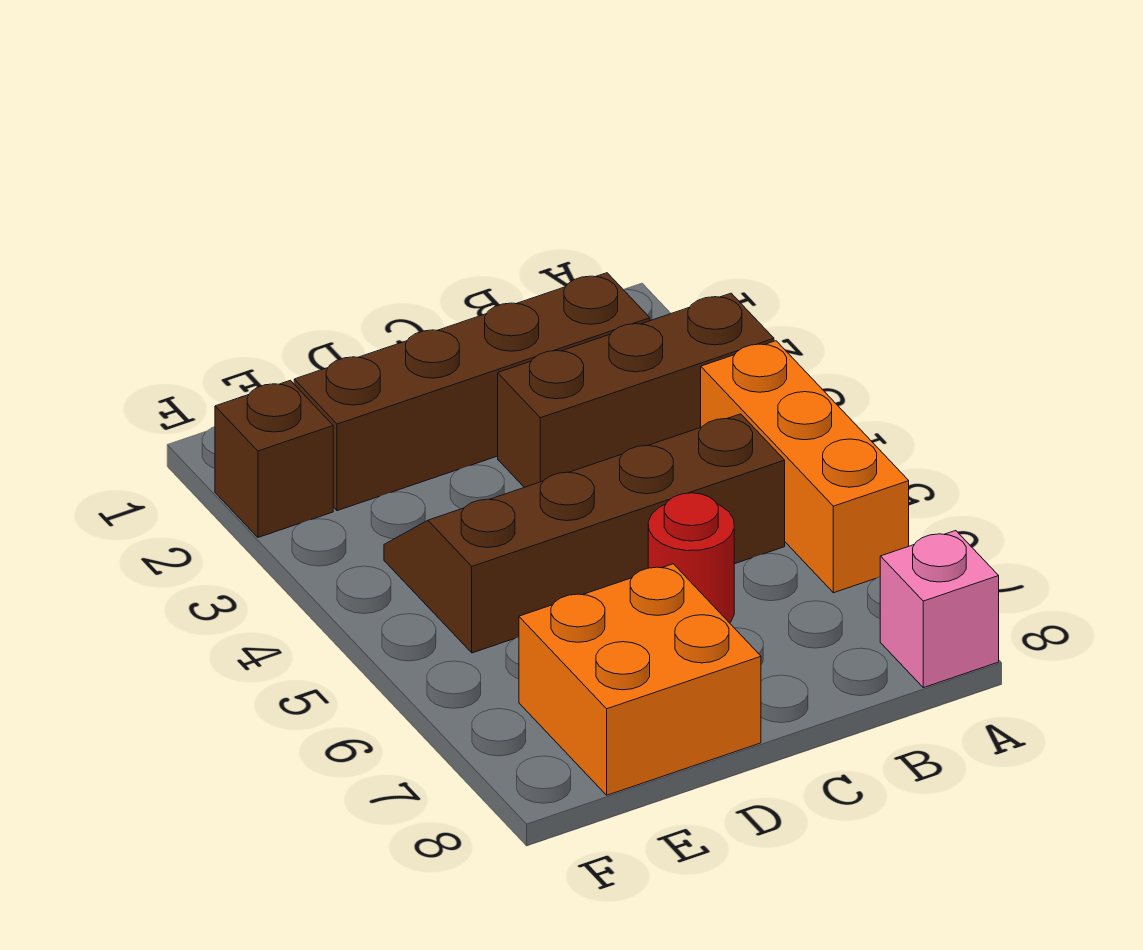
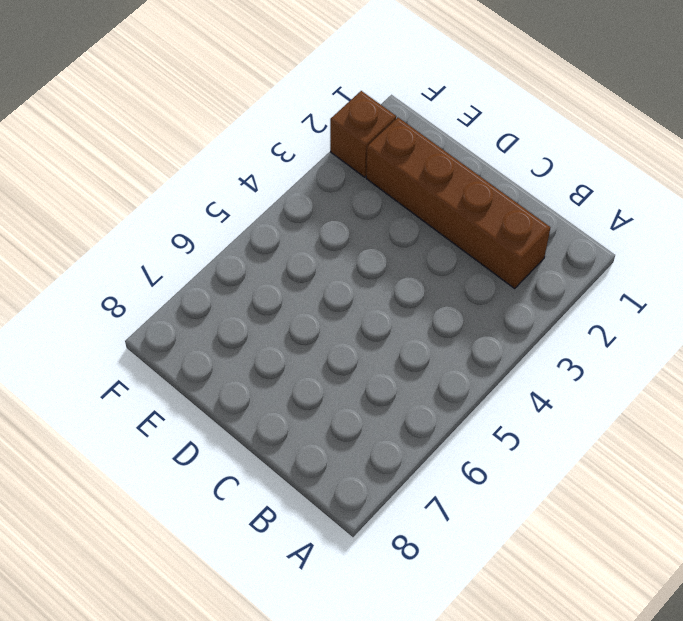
none -> brown 1x3 brick [498,293,774,487]
none -> orange 1x3 brick [701,341,909,593]

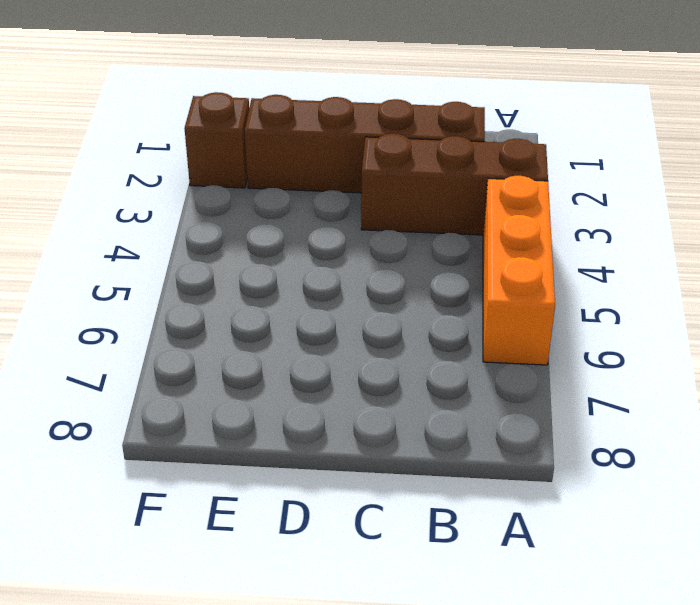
none -> pink 1x1 brick [880,531,999,688]
none -> brown 2x4 slope [384,414,785,653]

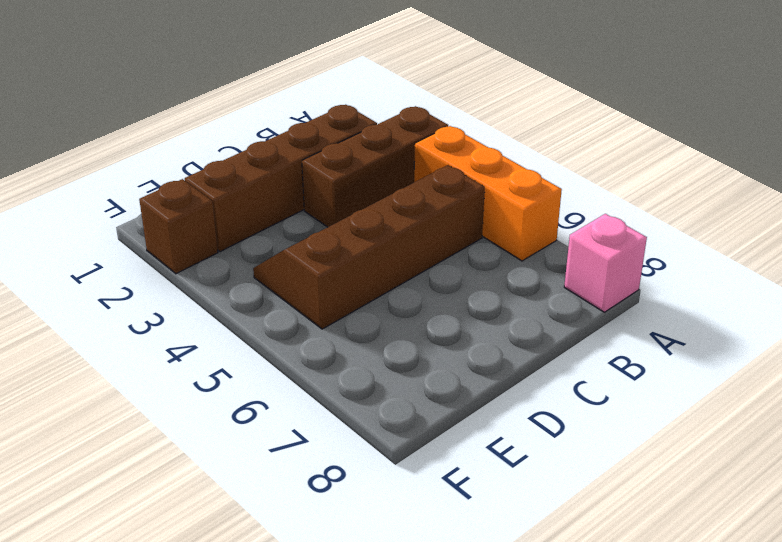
none -> red 1x1 round brick [648,493,734,623]
none -> orange 2x2 brick [519,564,761,795]

